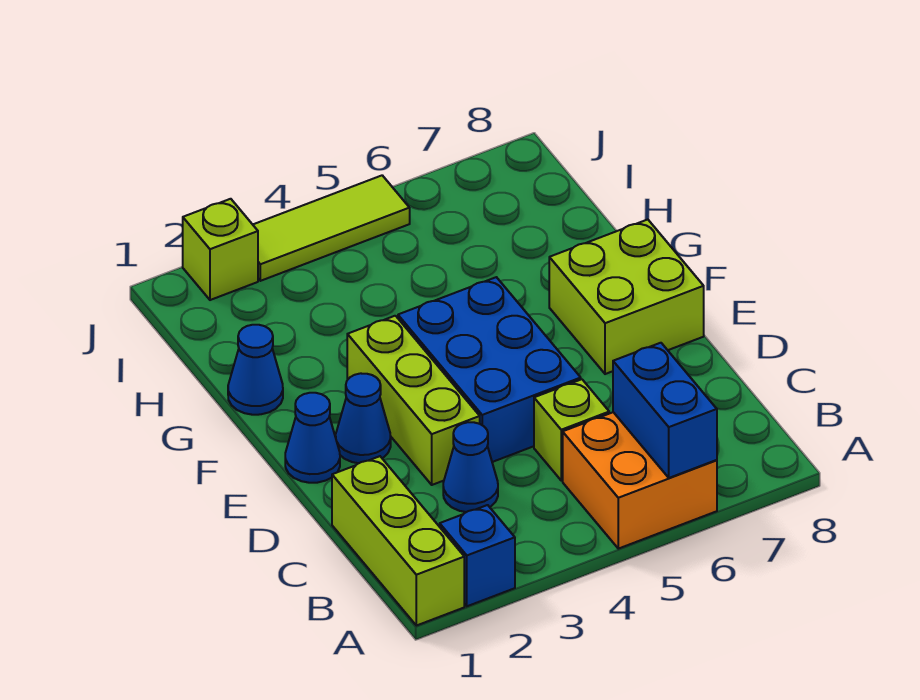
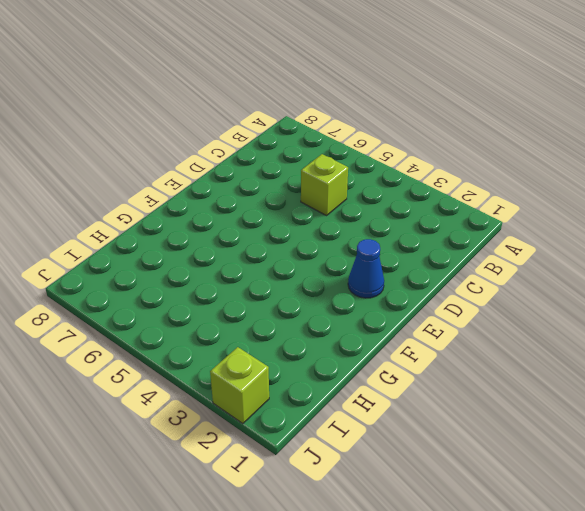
none -> lime 1x3 brick [332,456,464,626]
none -> blue 1x1 brick [440,505,515,606]
none -> orange 2x2 brick [563,412,717,549]

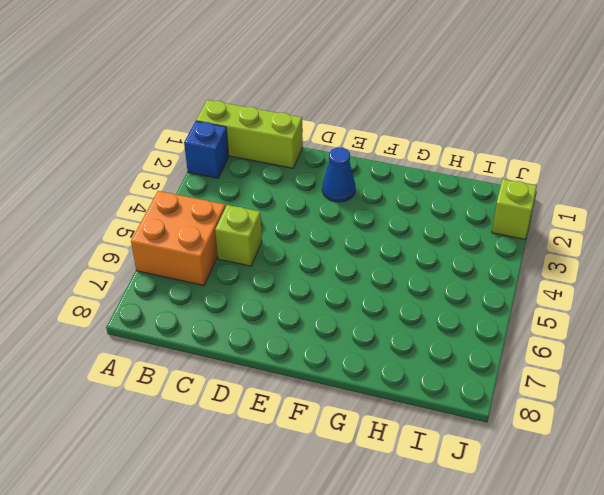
none -> blue 1x1 cone [443,422,498,512]
none -> lime 1x3 brick [347,316,480,485]
none -> blue 2x3 brick [398,277,581,462]

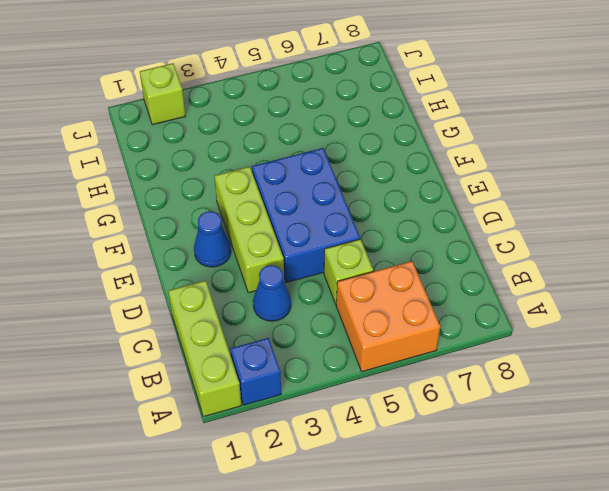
none -> blue 1x1 cone [285,393,340,483]
none -> lime 2x2 brick [549,220,704,374]
none -> blue 1x1 cone [228,325,283,415]

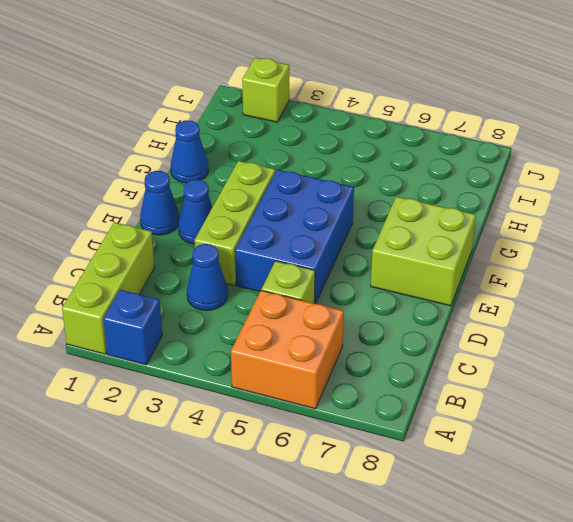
none -> lime 1x3 tile [253,175,410,281]
none -> blue 1x2 brick [613,343,717,478]

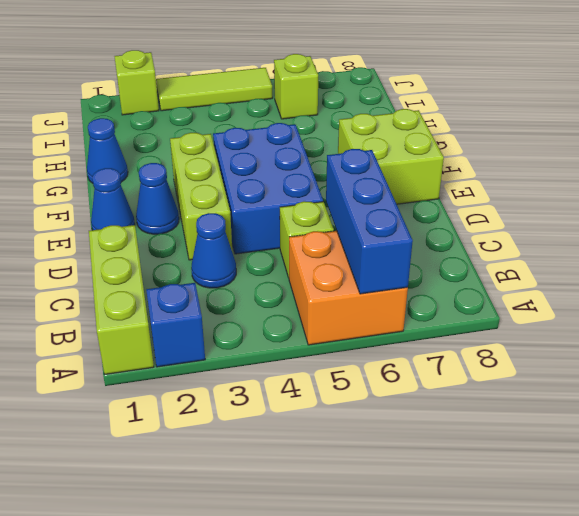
blue 1x3 brick [326,149,413,294] -> blue 1x2 brick [613,343,717,478]
lime 1x1 brick [274,54,318,119] -> none

